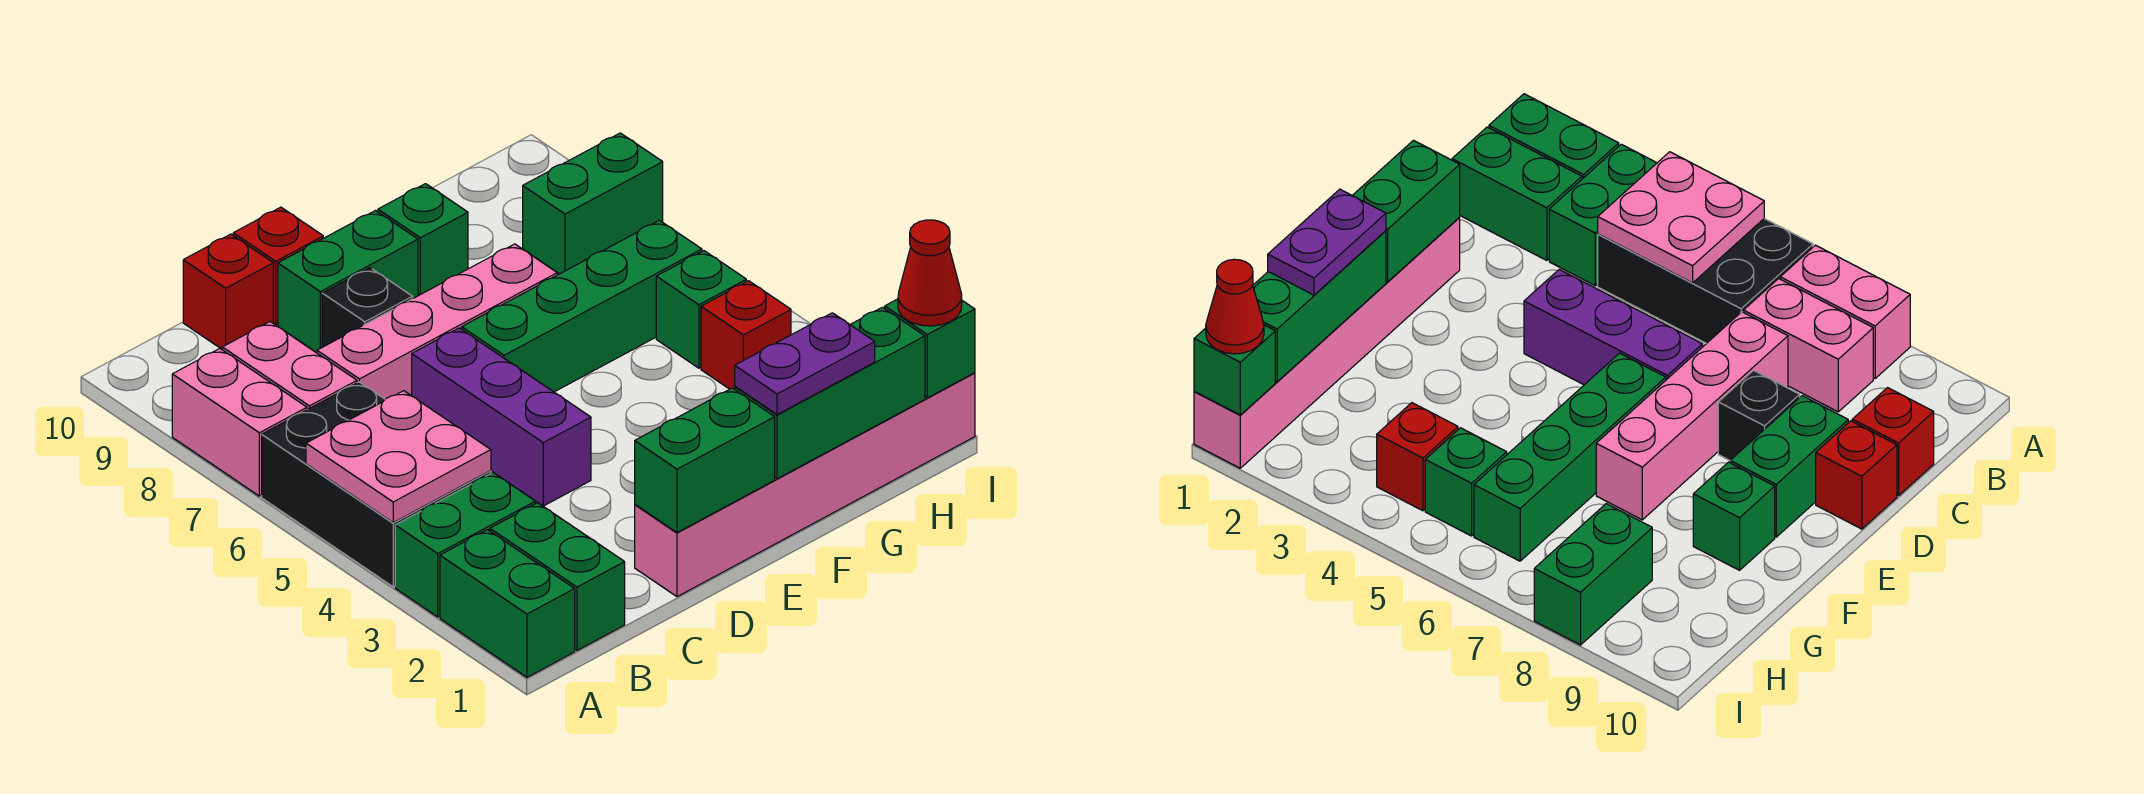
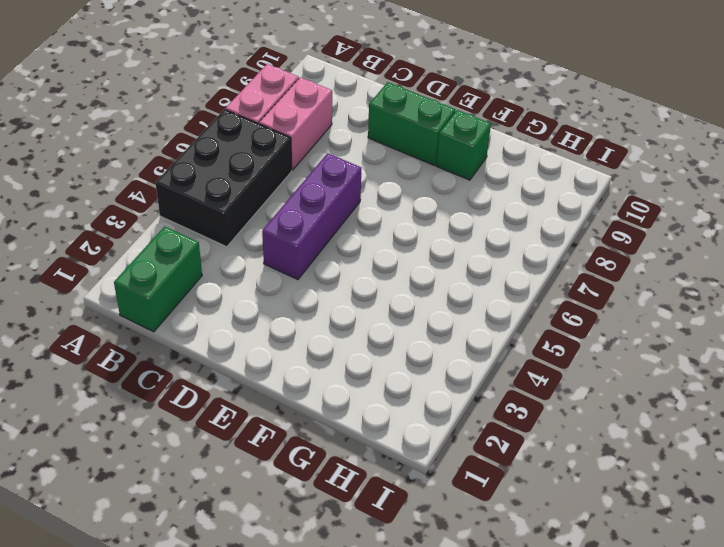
none -> green 1x2 brick [440,530,575,677]
none -> green 1x2 brick [395,473,535,617]
none -> pink 1x4 brick [317,244,557,399]

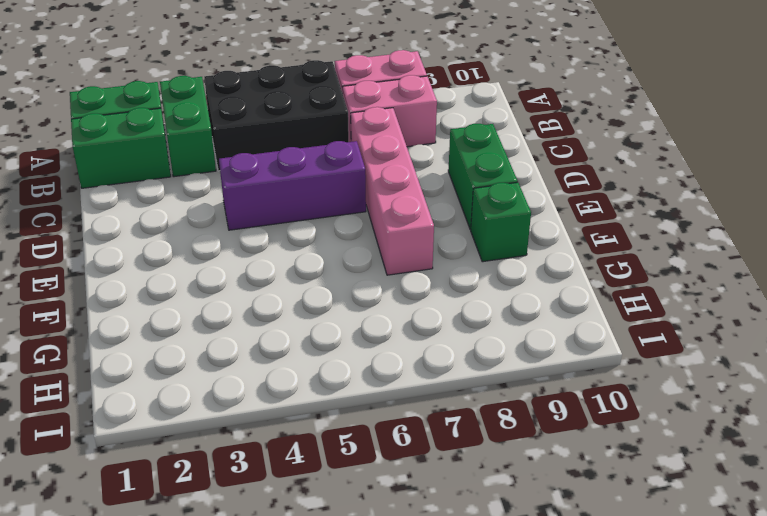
none -> red 1x1 brick [183,234,273,349]
none -> pink 1x6 brick [635,373,975,597]
none -> black 1x1 brick [322,268,413,347]

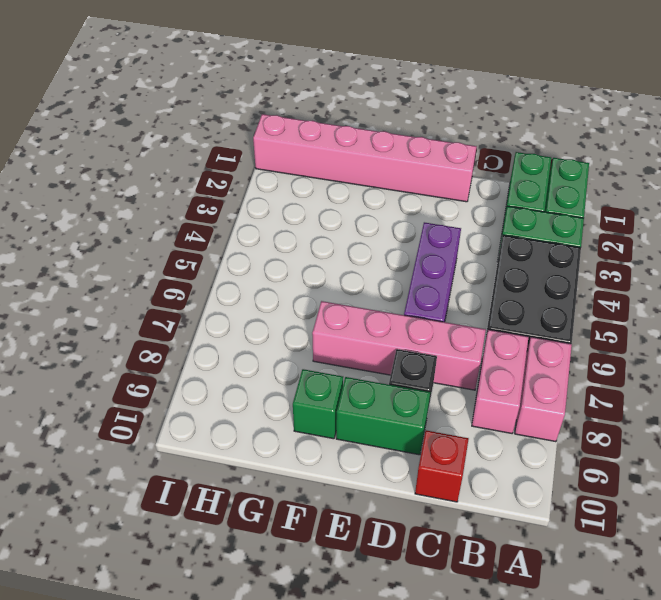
none -> red 1x1 brick [233,207,323,325]
none -> green 1x4 brick [462,220,702,392]
none -> red 1x1 brick [701,281,791,389]

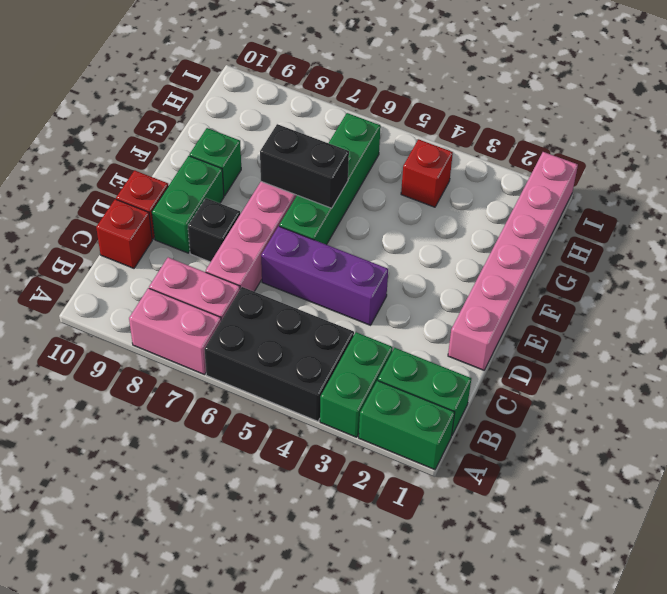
black 1x2 brick [260,124,349,208] -> none
none -> green 1x1 brick [656,251,746,368]
none -> green 1x2 brick [523,133,663,274]
none -> pink 2x2 plate [306,391,491,523]

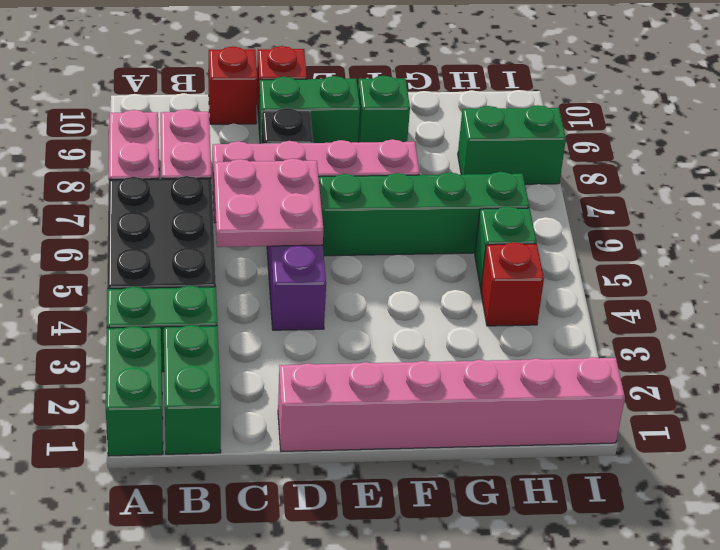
pink 2x2 plate [214,158,323,247] -> pink 2x2 plate moved to [306,391,491,523]
none -> green 1x2 brick [635,388,775,533]
none -> green 1x3 brick [735,307,925,479]
none -> green 1x1 brick [885,299,975,398]

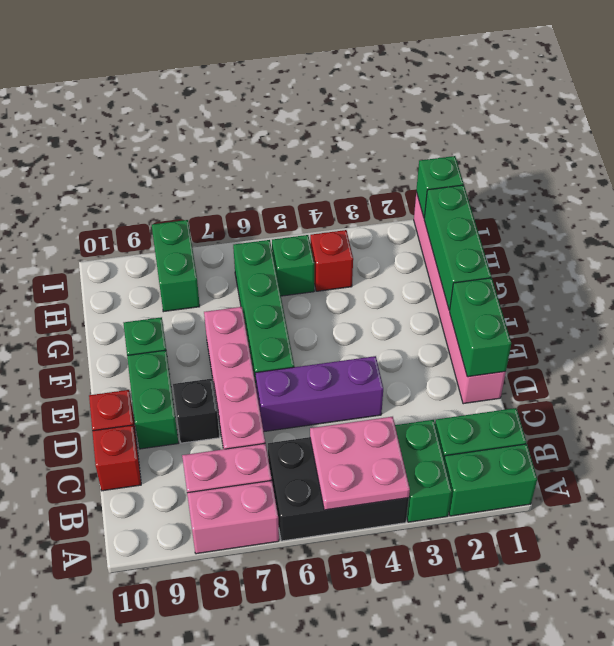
none -> purple 1x2 plate [735,313,875,415]
none -> red 1x1 cone [898,220,962,326]

